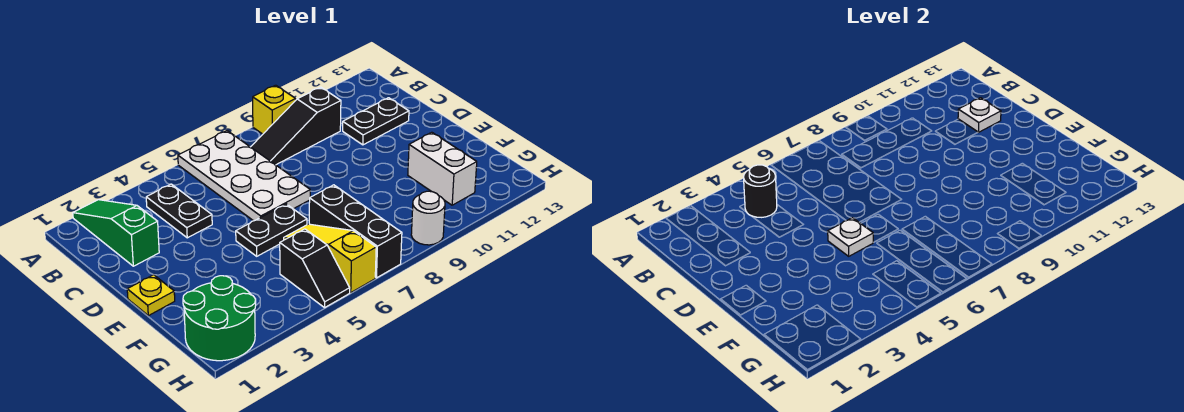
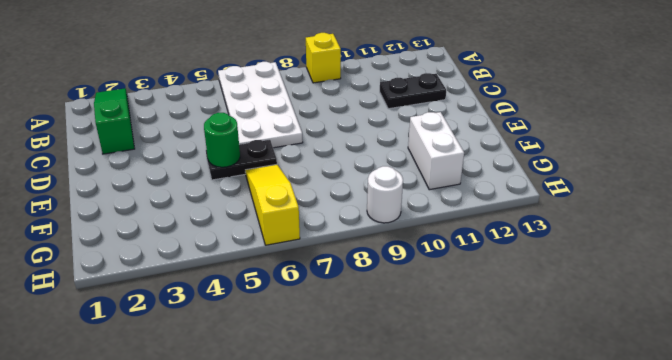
green 1x1 round brick [204,113,240,167] -> white 1x1 plate [828,218,873,256]
none -> black 1x2 plate [146,184,212,238]
none -> black 1x3 slope [251,87,341,165]
none -> yellow 1x1 plate [127,275,175,316]

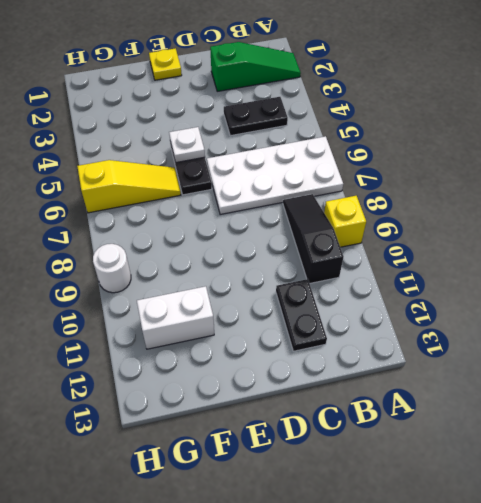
none -> black 1x3 brick [309,185,402,278]
none -> green 2x2 round brick [183,276,256,361]
none -> black 1x2 slope [280,229,350,308]

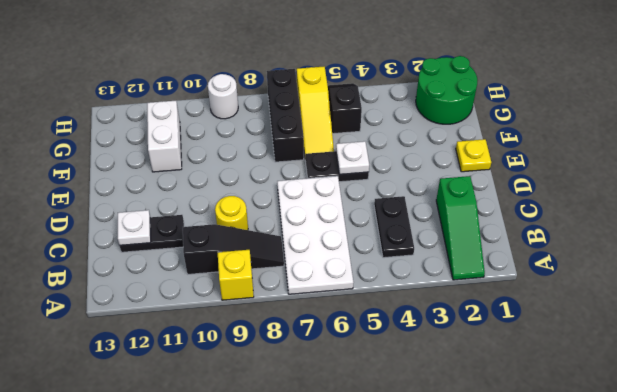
yellow 1x1 round brick [215,196,248,230] -> none
none -> black 1x1 round brick [744,165,777,217]

